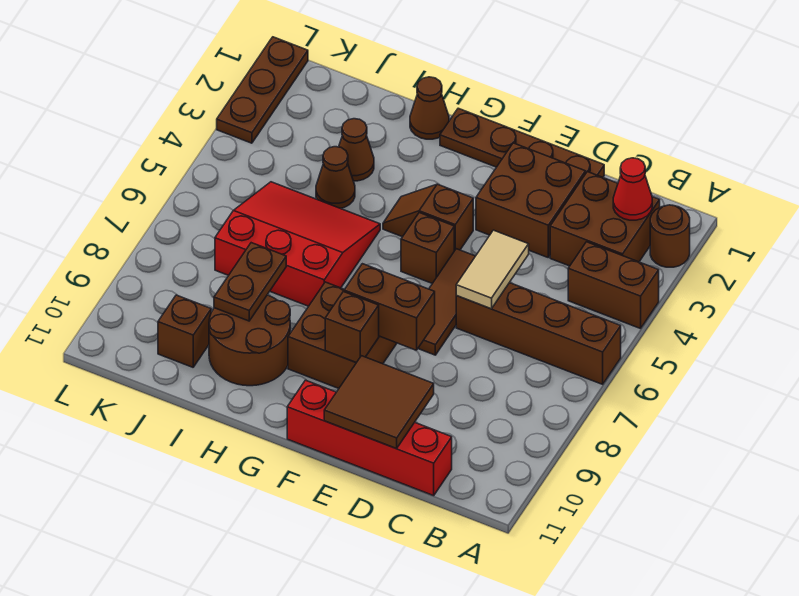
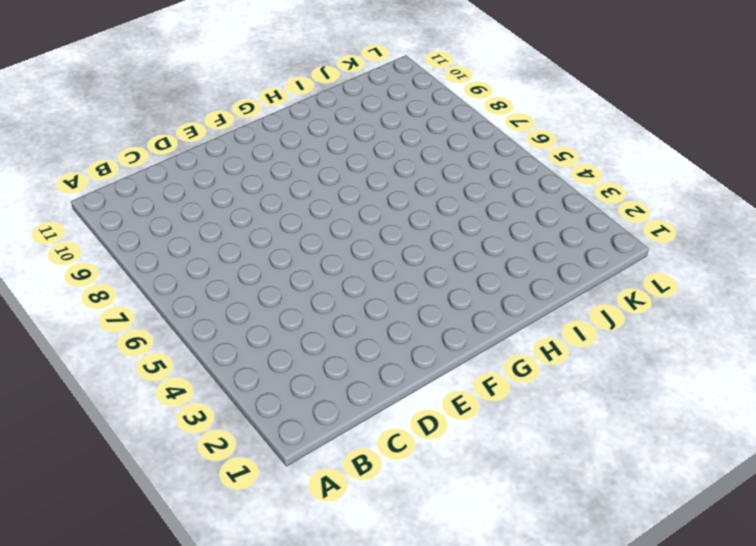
none -> brown 1x1 round brick [650,205,690,267]
none -> brown 1x2 brick [568,242,659,329]
none -> brown 1x4 brick [456,283,621,384]

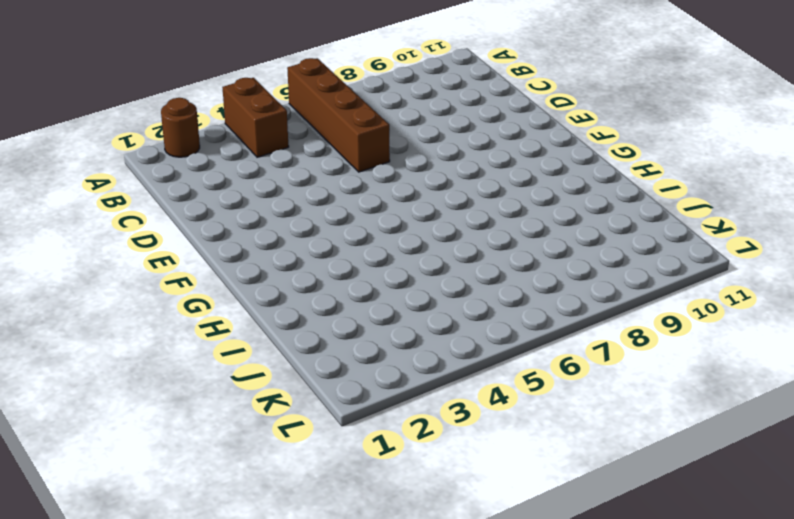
none -> brown 2x2 brick [550,172,660,266]
none -> red 1x4 brick [287,380,452,496]
none -> brown 1x4 plate [440,108,604,177]

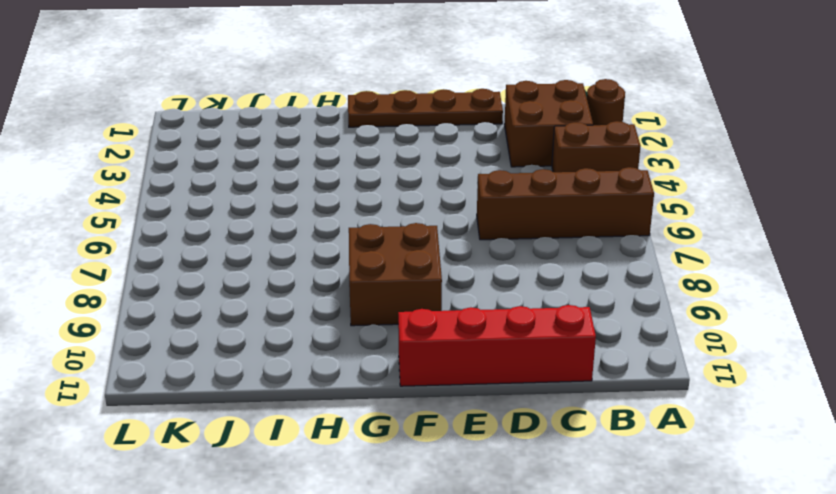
none -> brown 2x2 brick [476,143,585,257]
none -> brown 1x3 tile [418,249,475,355]
none -> brown 1x2 slope [383,184,473,251]

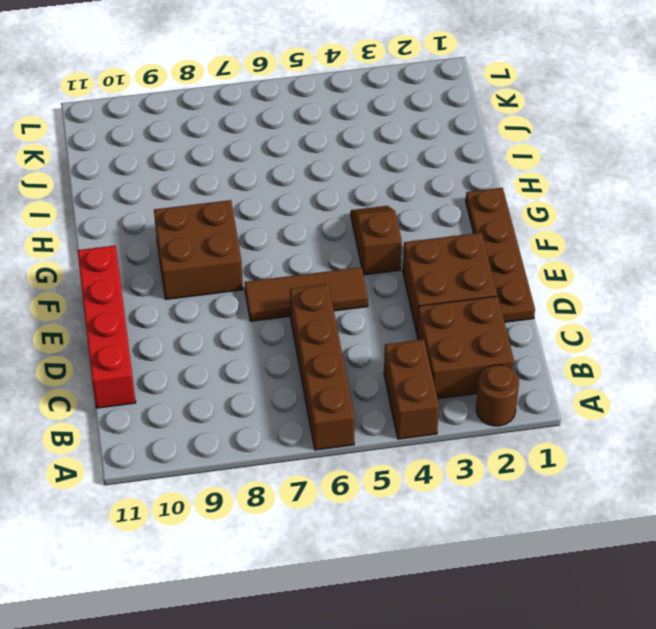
none -> brown 1x1 brick [401,213,454,284]
none -> brown 1x1 cone [410,77,449,139]
none -> red 3x3 slope [215,182,380,306]

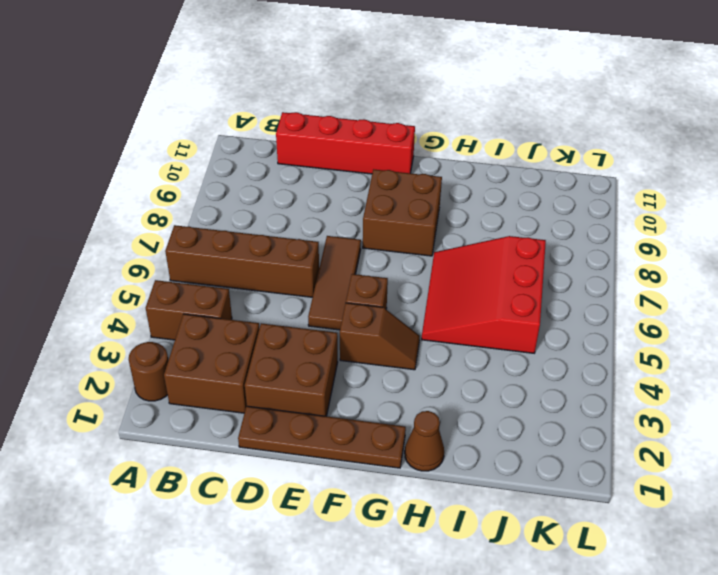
red 3x3 slope [422,236,546,353] -> red 3x3 slope turned to [215,182,380,306]
none -> brown 2x2 round brick [209,295,290,386]
none -> brown 1x1 cone [339,119,374,181]
none -> brown 1x1 cone [316,147,355,208]

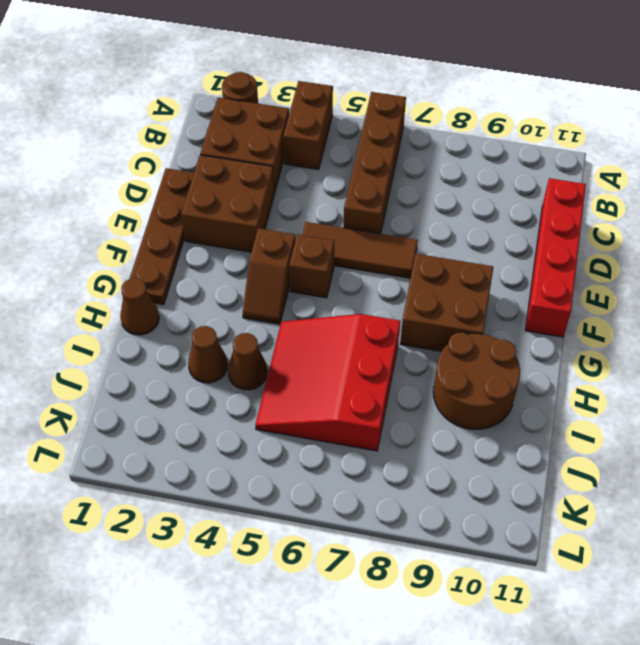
none -> brown 1x1 brick [158,295,211,367]
none -> brown 1x3 plate [217,37,308,143]
none -> red 1x1 cone [613,158,652,220]

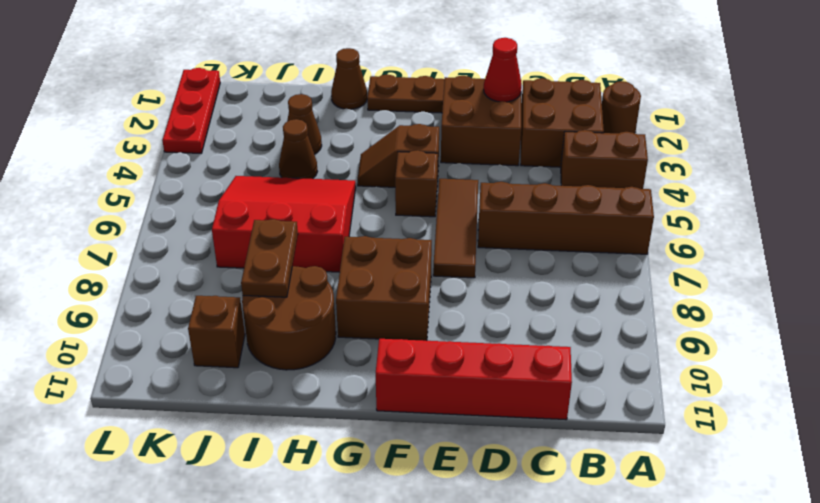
red 1x1 cone [484,38,522,102] -> red 1x1 cone moved to [613,158,652,220]
red 1x3 plate [162,68,220,153] -> brown 1x3 plate [217,37,308,143]
none -> tan 1x2 tile [456,230,529,309]
none -> brown 2x2 tile [324,356,434,448]
none -> brown 1x2 brick [344,264,435,350]

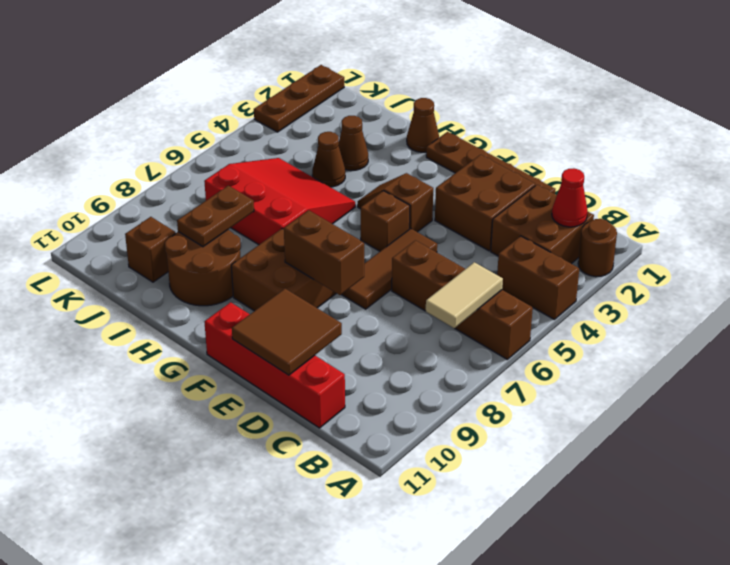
tan 1x2 tile [426,262,503,328] -> tan 1x2 tile moved to [456,230,529,309]
none -> brown 1x1 brick [325,292,379,363]

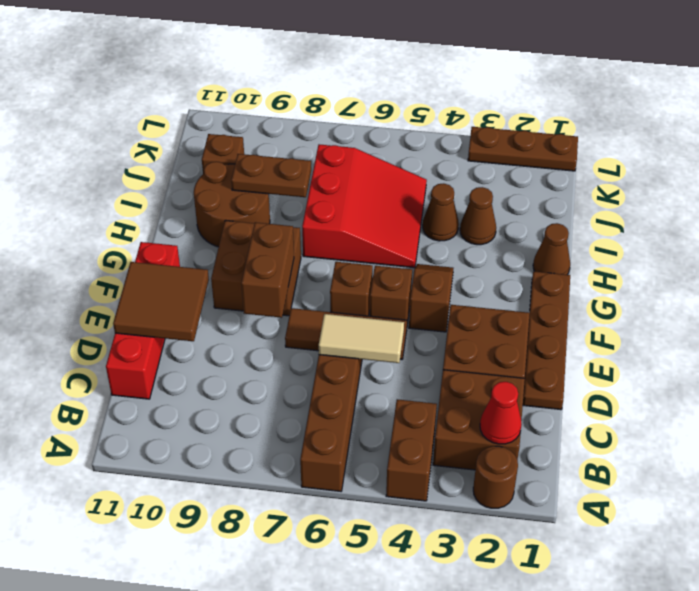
brown 1x1 brick [330,262,373,316] -> brown 1x1 brick moved to [325,292,379,363]

